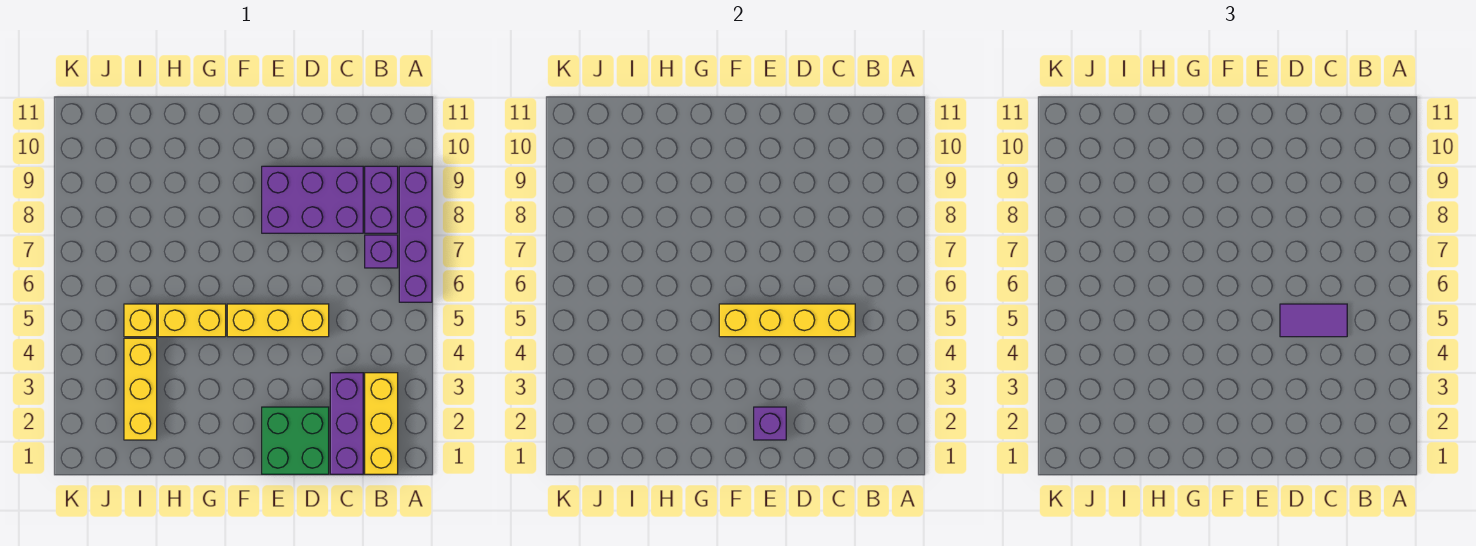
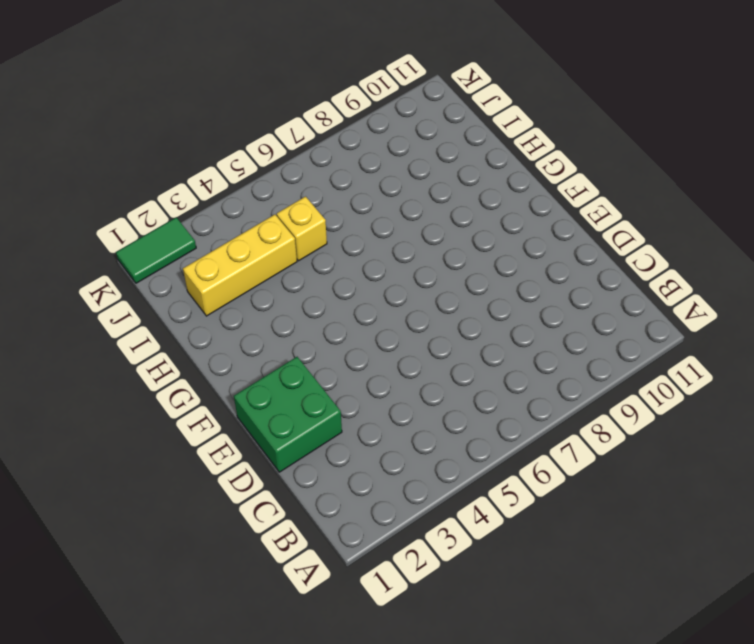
green 1x2 tile [116,217,196,283] -> none
none -> purple 1x4 brick [399,166,432,302]
none -> yellow 1x3 brick [365,373,398,474]
none -> purple 1x1 brick [365,235,398,268]

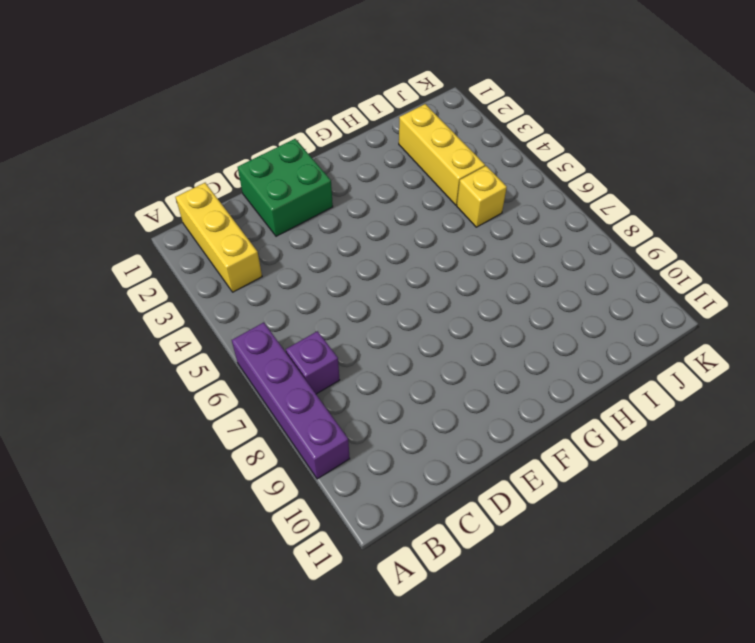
none -> purple 1x2 brick [365,166,398,233]
none -> purple 1x3 brick [330,373,363,474]
none -> purple 2x3 brick [262,166,363,233]

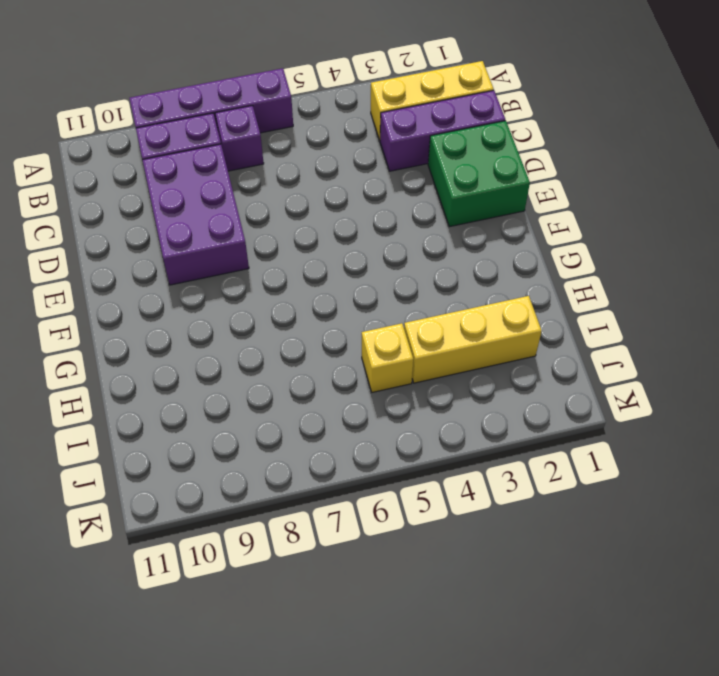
none -> yellow 1x3 brick [227,304,329,337]
none -> yellow 1x2 brick [158,304,226,337]
none -> yellow 1x4 brick [719,304,855,337]

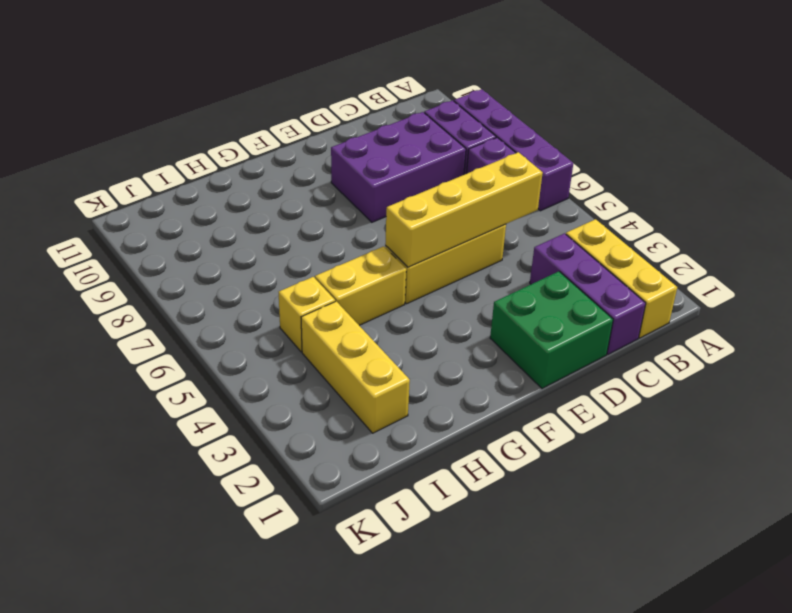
none -> purple 1x1 brick [754,407,786,440]
none -> purple 1x2 tile [1280,304,1347,337]

